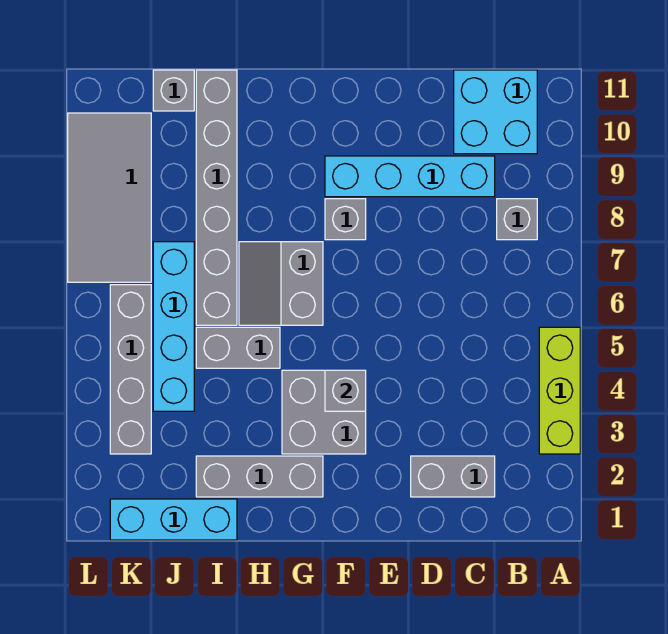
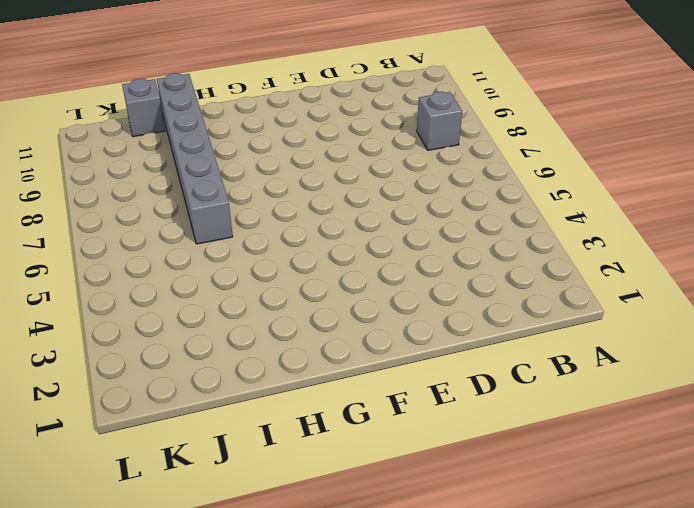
none -> lime 1x3 brick [539,327,580,454]
none -> cyan 2x2 brick [454,70,537,154]
none -> grey 1x2 brick [411,456,495,497]

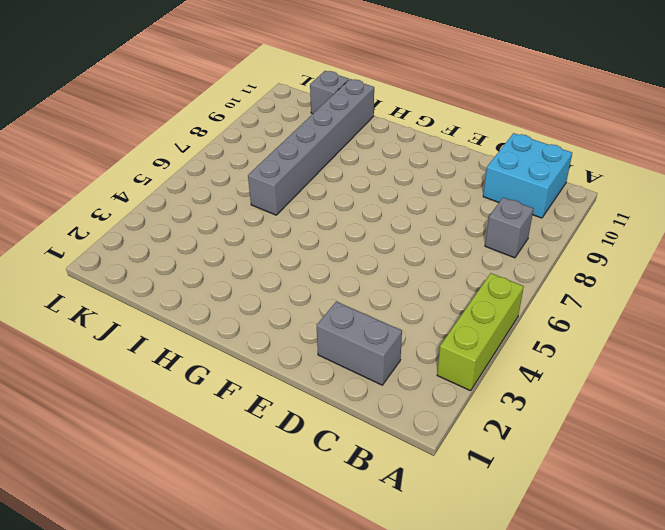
none -> cyan 1x4 brick [325,156,495,197]
none -> grey 2x2 brick [282,370,366,454]
none -> grey 1x1 brick [325,199,366,240]

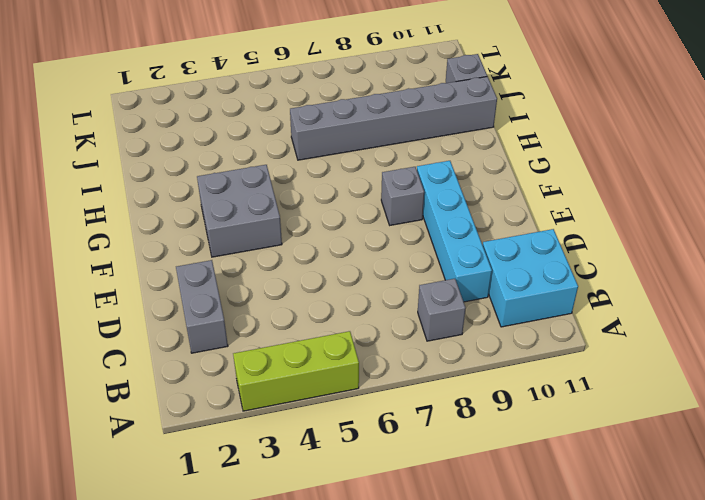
none -> grey 1x3 brick [196,456,323,497]
none -> grey 2x2 slope [239,242,323,325]
none -> grey 1x2 brick [196,327,280,368]

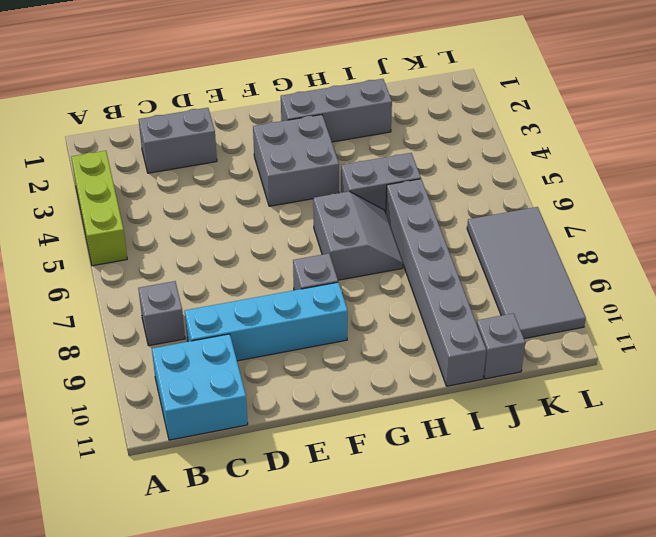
none -> cyan 1x3 brick [110,499,237,540]
none -> cyan 1x4 brick [153,242,194,411]
none -> grey 1x4 brick [110,285,151,454]

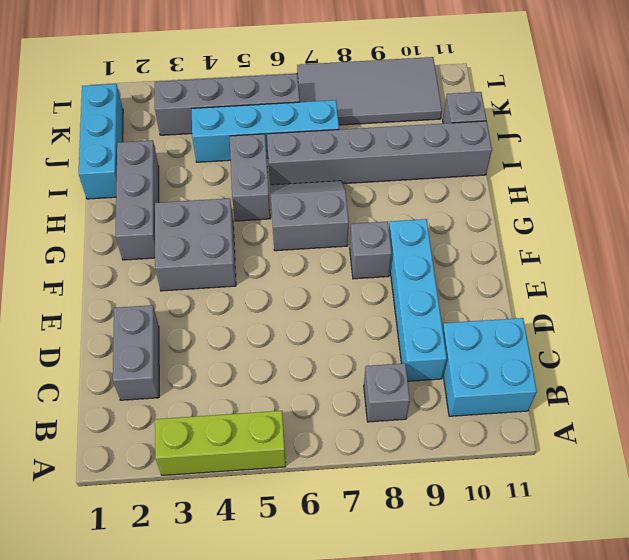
none -> grey 1x1 brick [325,370,366,411]

